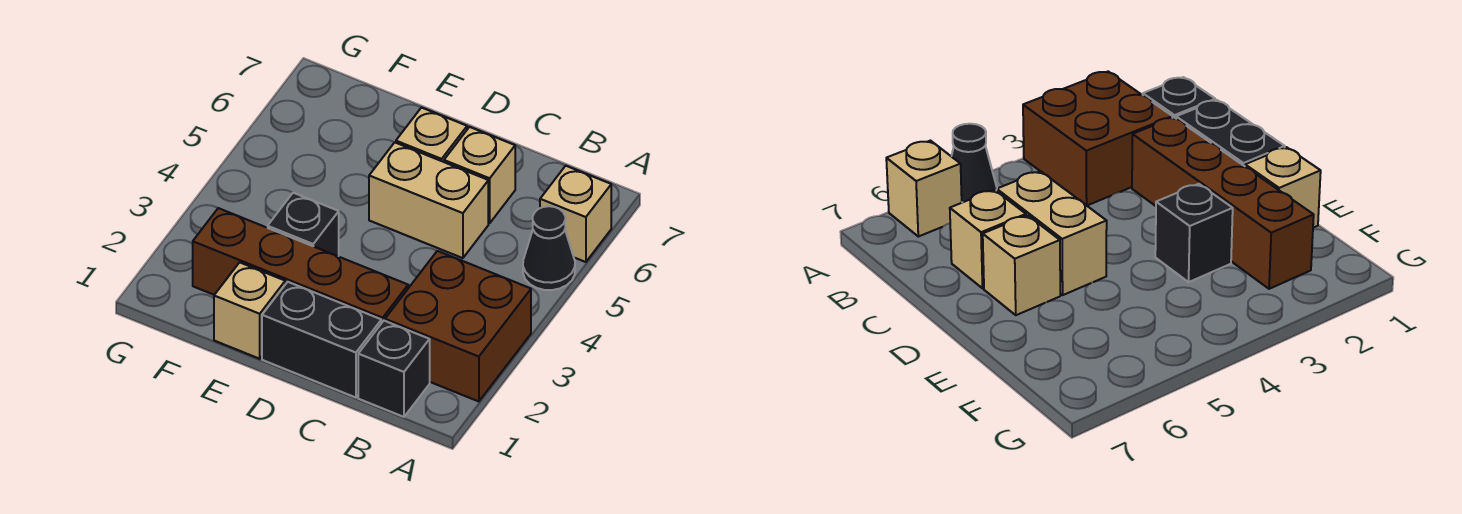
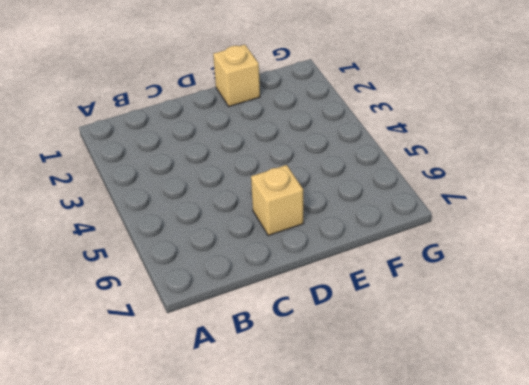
none -> brown 2x2 brick [385,251,531,402]
none -> black 1x1 cone [523,206,575,290]

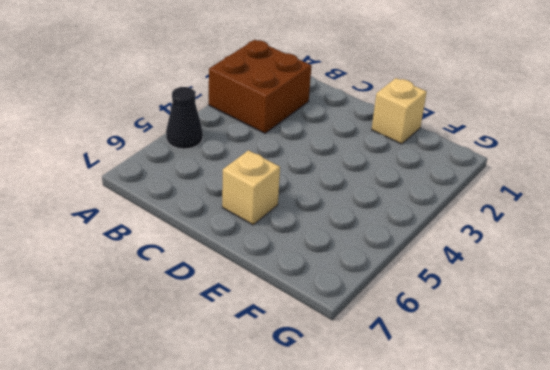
none -> tan 1x1 brick [540,166,611,262]
none -> black 1x1 brick [358,321,430,417]

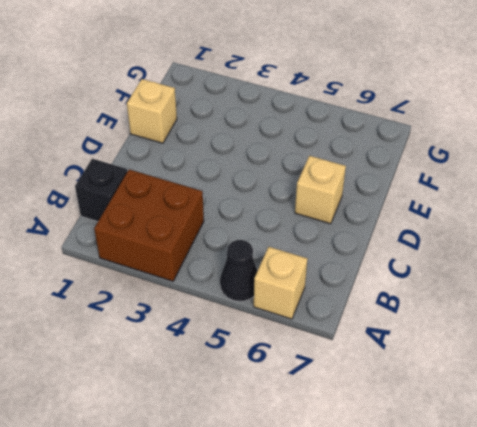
none -> black 1x2 brick [262,282,381,398]
none -> brown 1x4 brick [193,208,408,323]

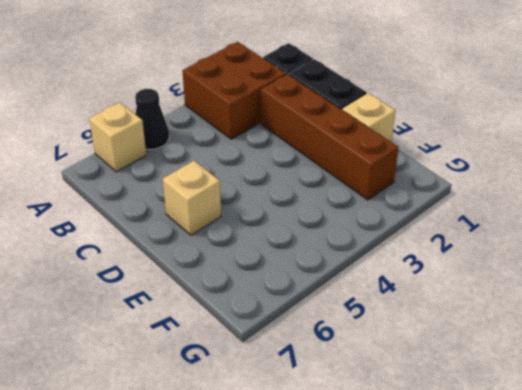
none -> tan 1x2 brick [369,142,488,258]
none -> tan 1x1 brick [444,127,515,223]

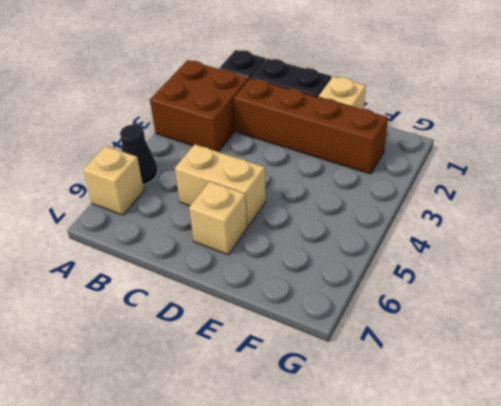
none -> tan 1x1 brick [444,127,515,223]
none -> black 1x1 brick [268,193,339,256]

